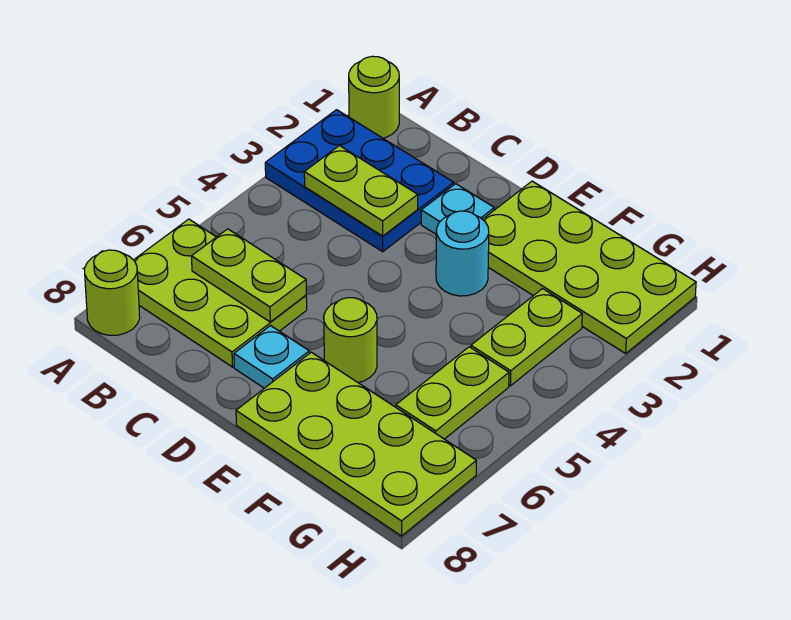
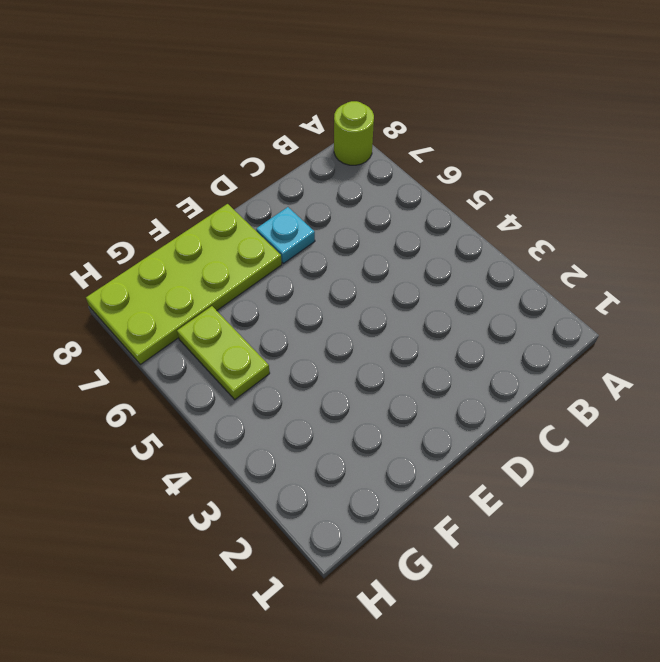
none -> lime 1x1 round brick [349,56,399,138]
none -> blue 2x3 plate [265,110,454,252]
none -> lime 2x3 plate [134,219,307,367]

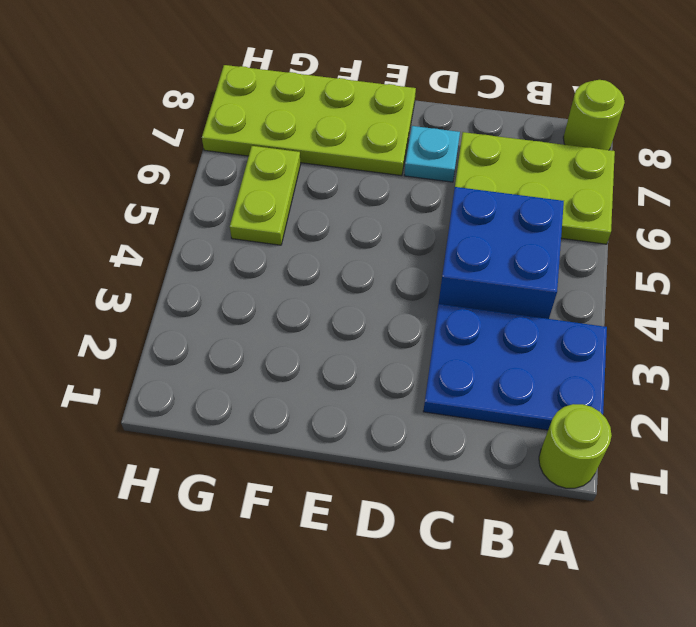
blue 2x2 brick [439,187,564,319] -> none
none -> cyan 1x1 plate [421,184,494,234]
none -> lime 2x4 plate [483,181,696,353]
none -> cyan 1x1 round brick [436,211,489,296]

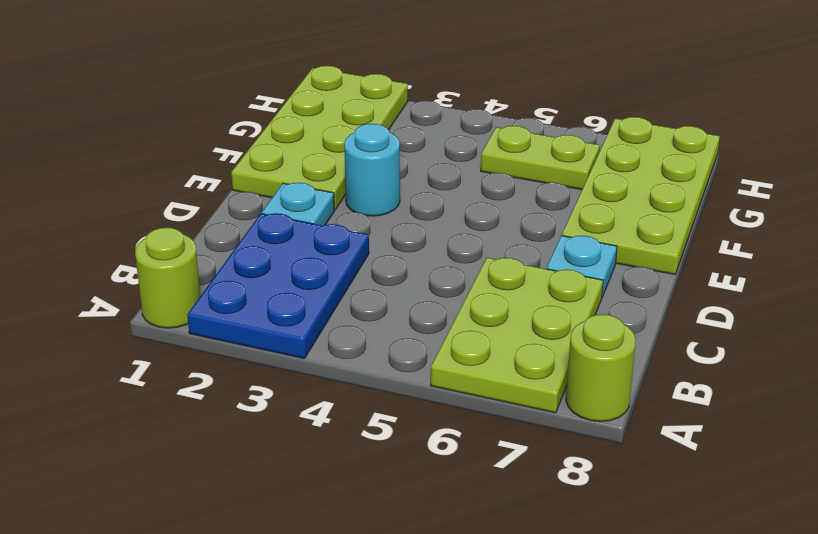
none -> lime 1x1 round brick [324,298,377,383]
none -> lime 1x2 plate [471,289,582,386]
none -> lime 1x2 plate [304,146,418,236]

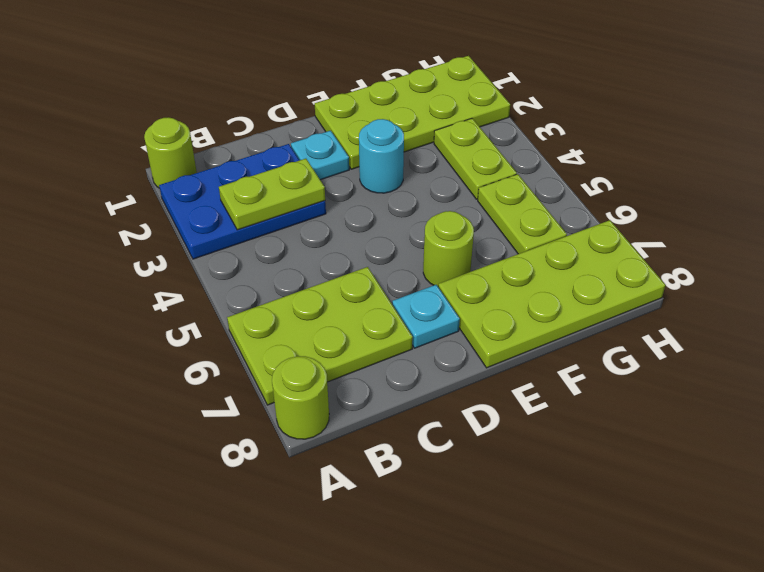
none -> lime 1x2 plate [192,229,306,322]

